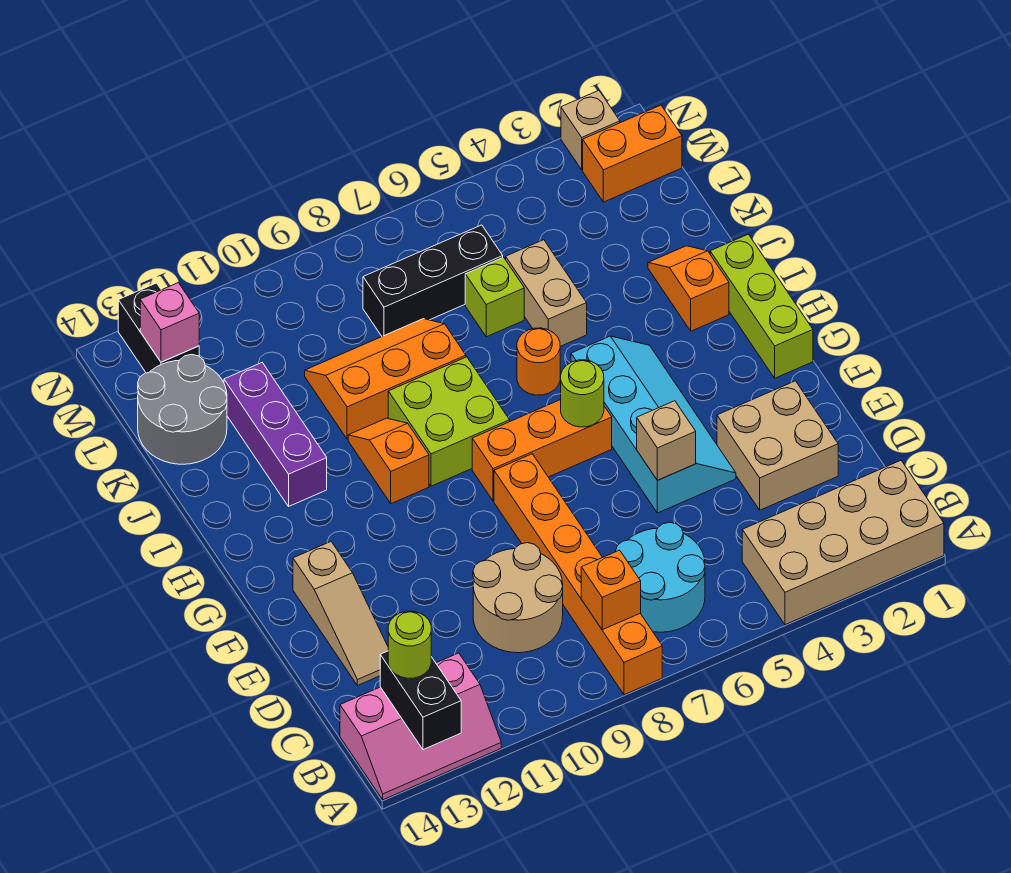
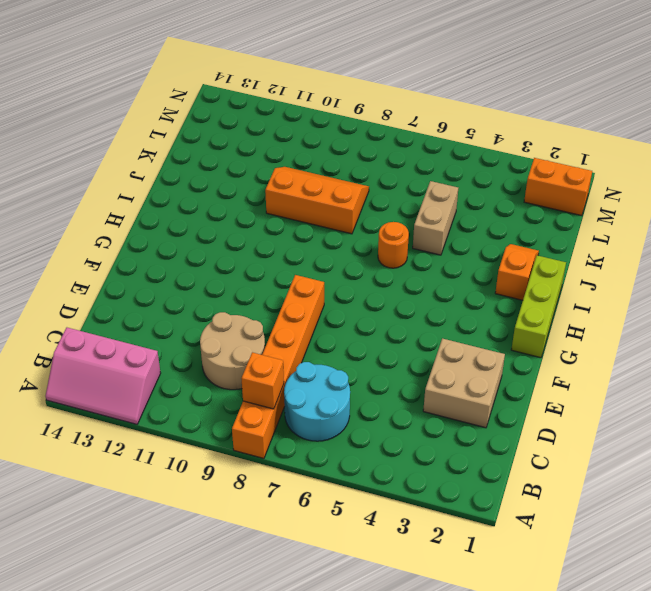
none -> tan 2x4 brick [742,461,944,625]
none -> tan 1x3 slope [293,542,388,686]
none -> cyan 2x4 slope [571,336,736,513]

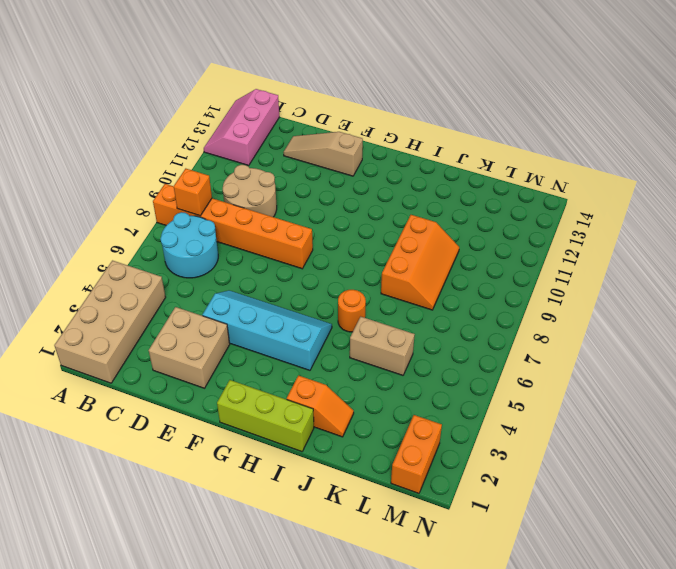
cyan 2x4 slope [202,290,332,370] -> cyan 2x4 slope turned to [571,336,736,513]
none -> orange 1x3 brick [472,400,612,501]
none -> lime 2x2 brick [388,357,510,486]
none -> orange 1x2 slope [348,418,429,504]

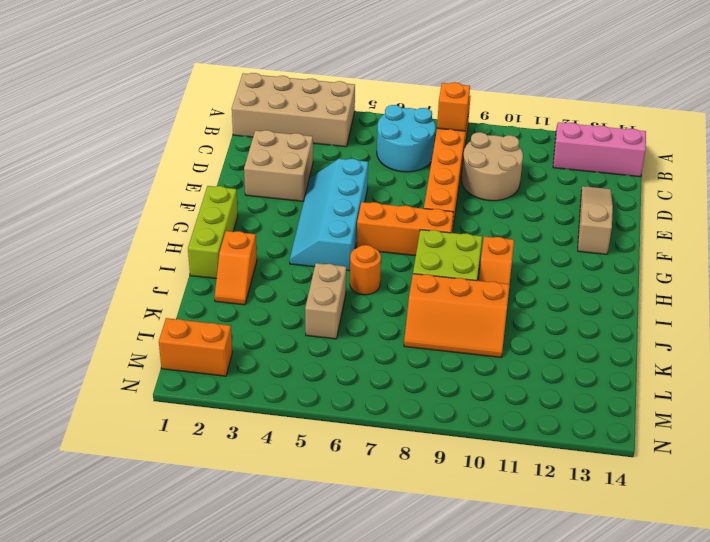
none -> purple 1x3 brick [224,363,327,506]
none -> lime 1x1 brick [465,257,524,337]
none -> grey 2x2 round brick [138,355,227,464]

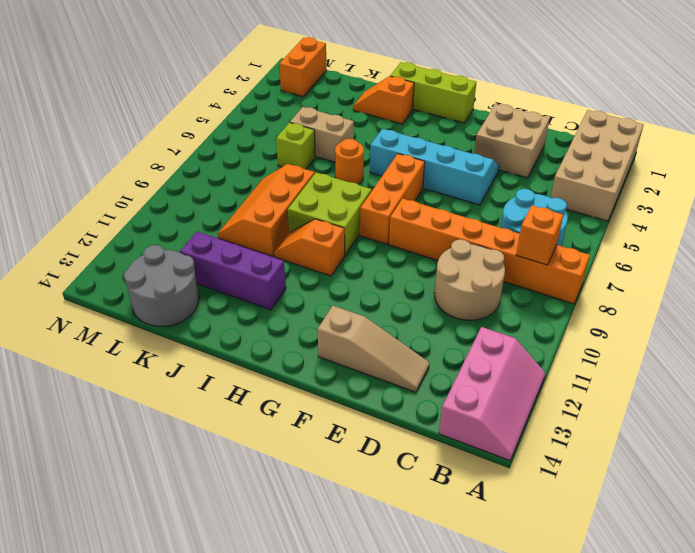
none -> black 1x3 brick [363,225,503,336]
none -> black 1x2 brick [118,283,199,373]
none -> tan 1x1 brick [561,90,620,170]

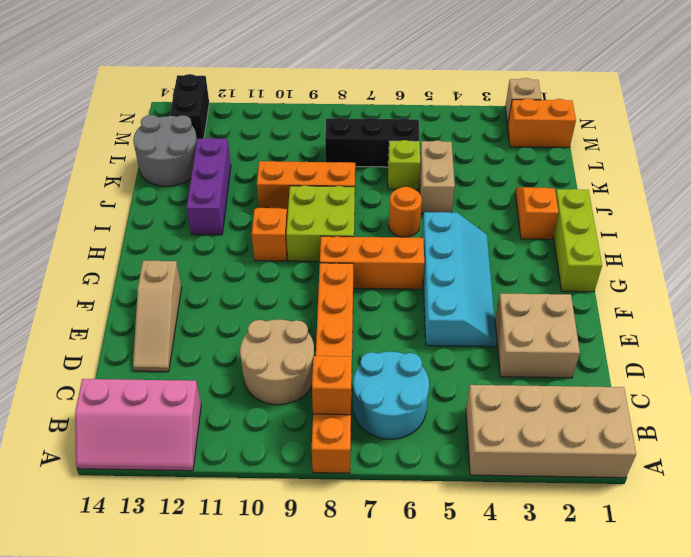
none -> black 1x2 brick [380,651,461,750]
none -> tan 1x1 brick [637,401,696,480]
none -> lime 1x1 round brick [561,360,604,427]

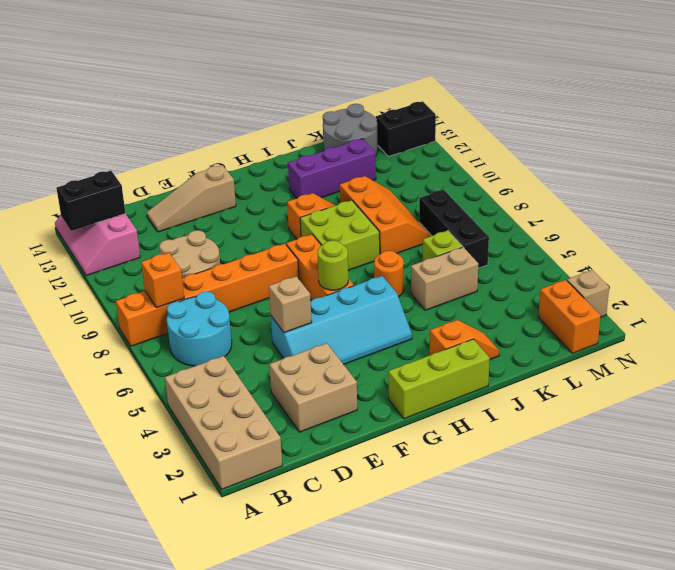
none -> pink 1x1 brick [140,283,199,362]
none -> lime 1x1 round brick [388,611,431,678]

